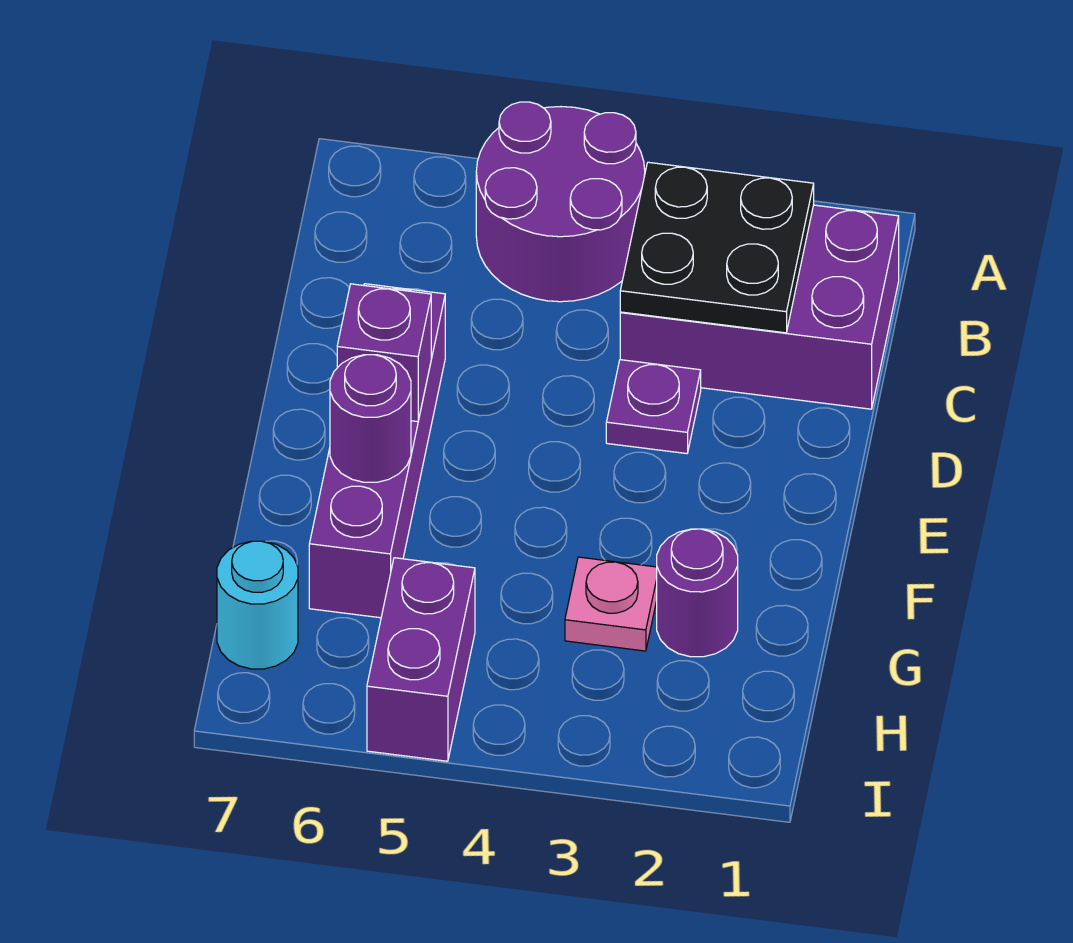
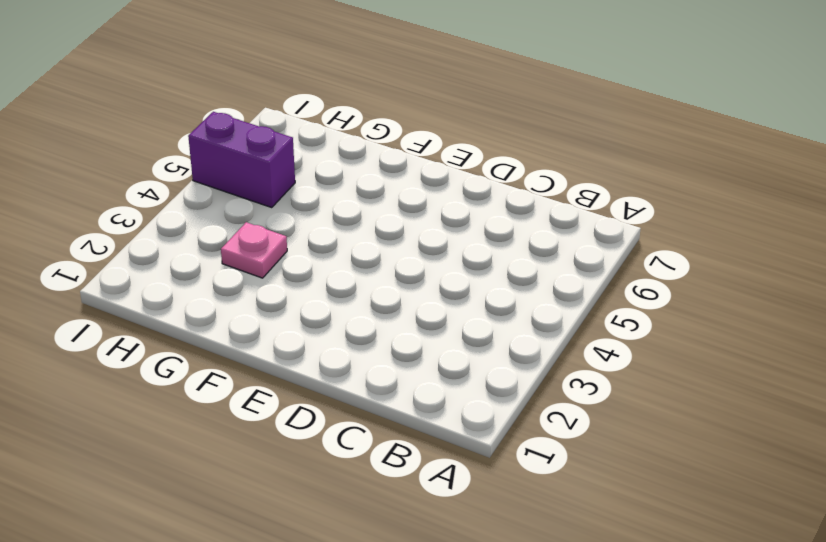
none -> purple 2x2 round brick [476,102,645,302]
none -> purple 2x3 brick [620,205,899,409]

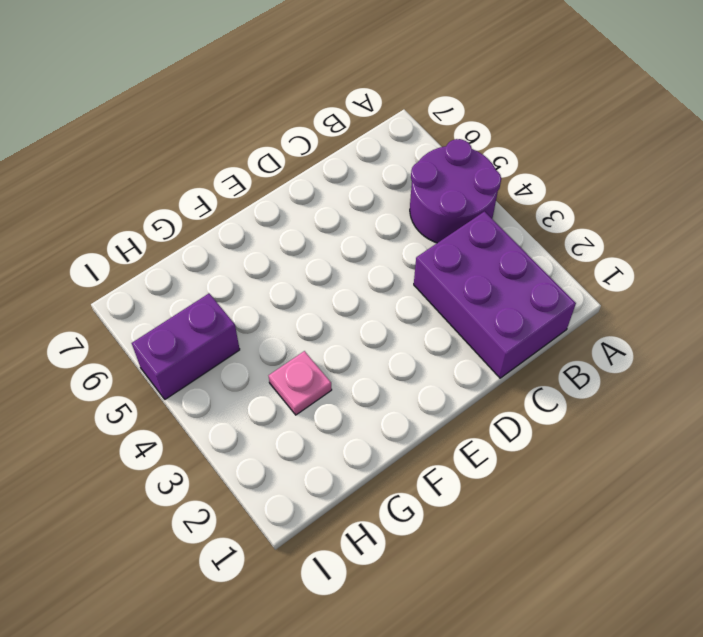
none -> purple 1x1 plate [606,360,701,454]
none -> purple 1x4 brick [309,284,445,618]

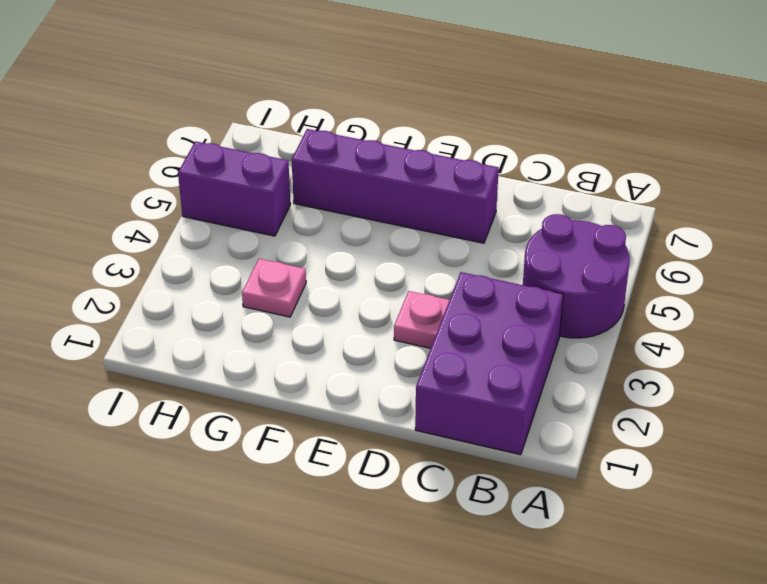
pink 1x1 plate [394,291,449,348] -> purple 1x1 plate [606,360,701,454]
none -> purple 1x1 round brick [657,529,738,657]
none -> cyan 1x1 round brick [217,541,298,669]

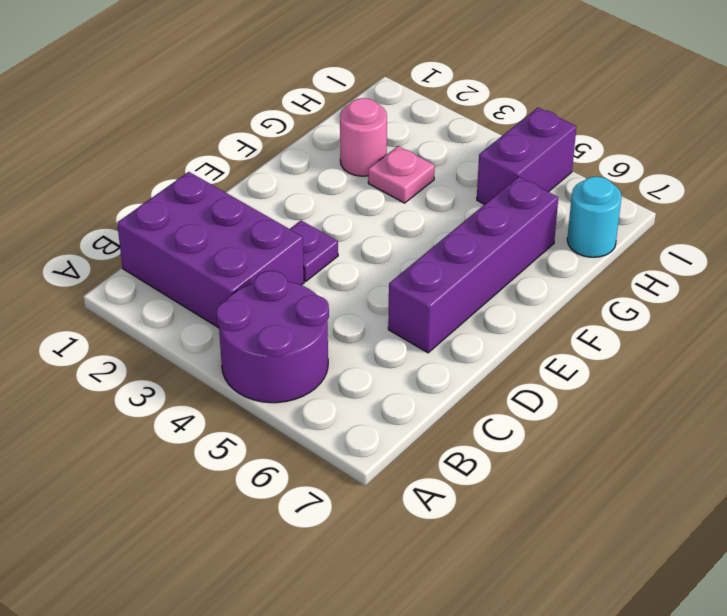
pink 1x1 round brick [340,98,387,176] -> purple 1x1 round brick [657,529,738,657]
none -> black 2x2 plate [620,162,814,333]
none -> purple 1x1 brick [337,284,431,422]

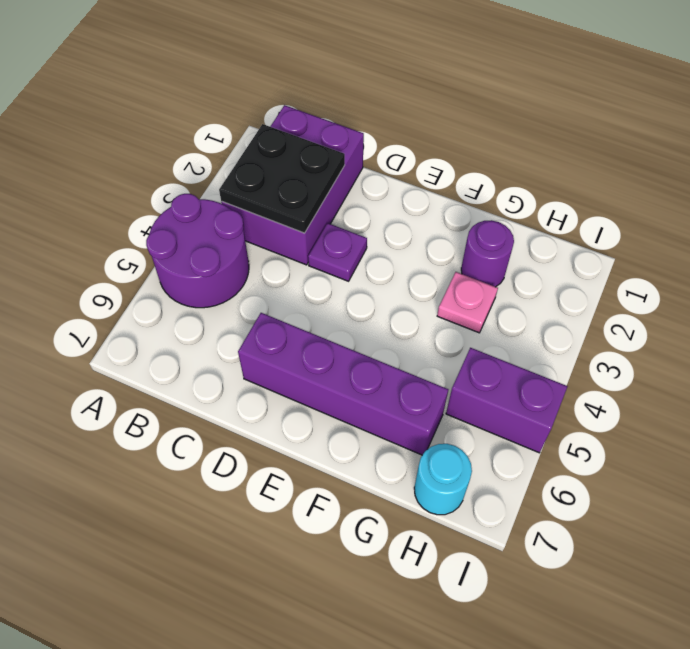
none -> purple 1x1 brick [337,284,431,422]
none -> purple 1x1 round brick [330,355,411,482]

